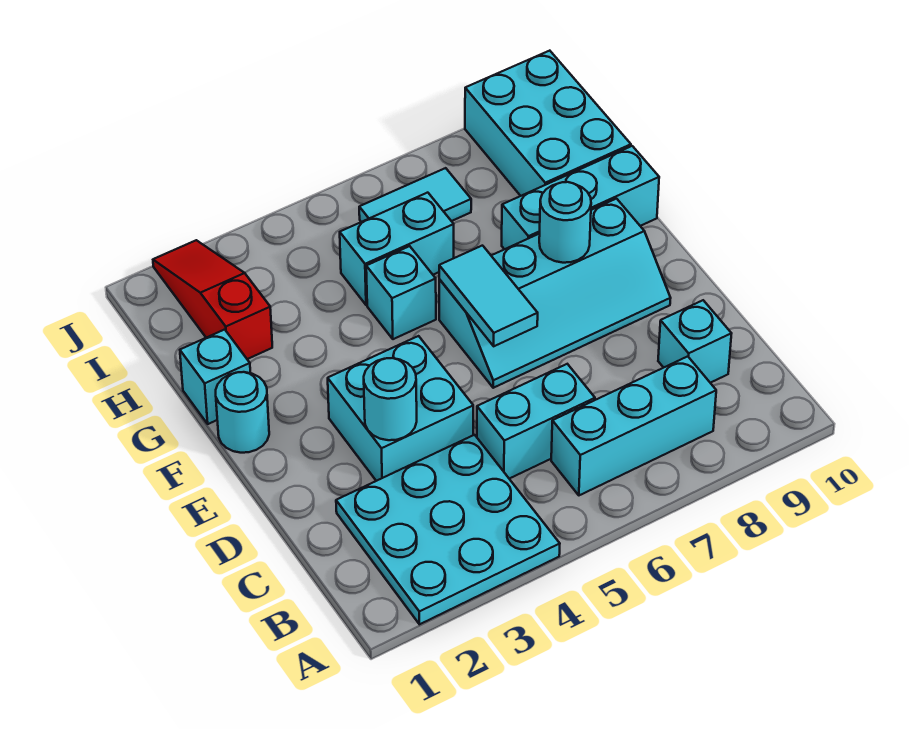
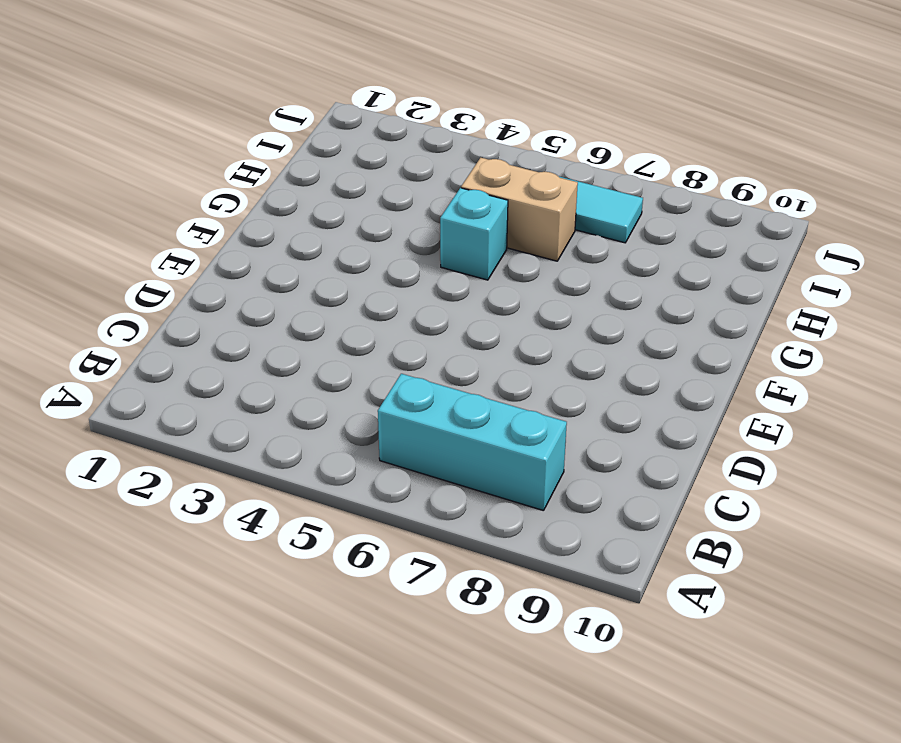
tan 1x2 brick [461,158,578,261] -> cyan 1x2 brick [340,193,454,305]
none -> cyan 3x3 plate [336,435,560,624]
none -> cyan 1x2 brick [477,364,595,479]
none -> cyan 1x1 brick [658,300,732,383]

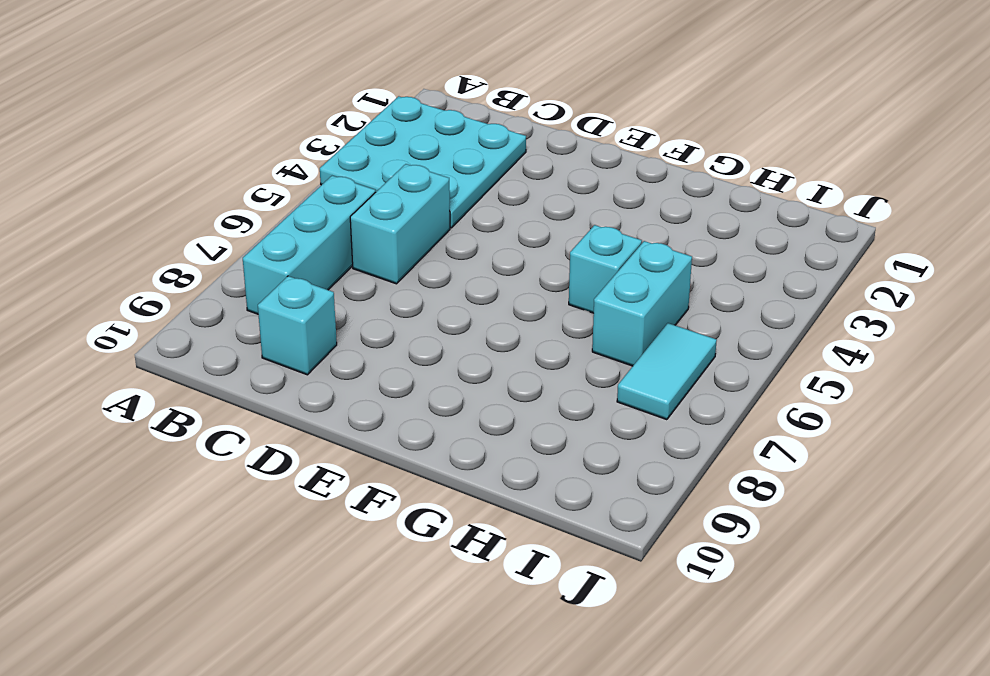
none -> cyan 2x2 brick [328,336,473,481]
none -> cyan 2x4 slope [439,199,671,388]
none -> cyan 1x1 round brick [216,372,269,453]

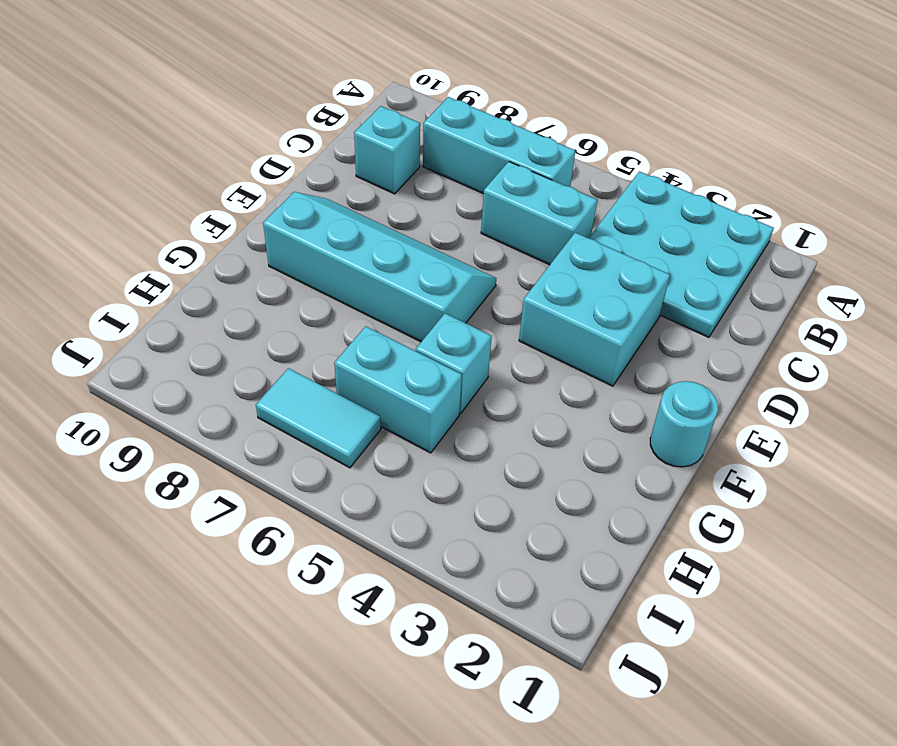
none -> cyan 1x1 brick [180,330,250,424]
none -> cyan 1x3 brick [502,146,659,249]
none -> red 1x3 slope [153,240,272,359]

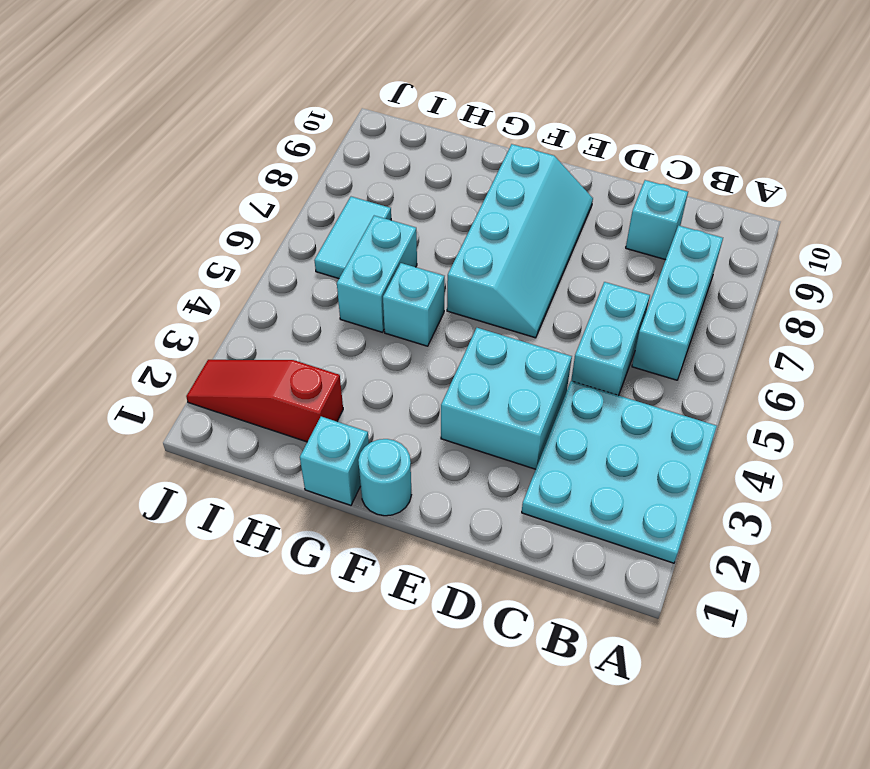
none -> cyan 1x3 brick [502,146,659,249]
none -> cyan 2x3 brick [465,51,631,196]
none -> cyan 1x1 round brick [364,358,417,440]

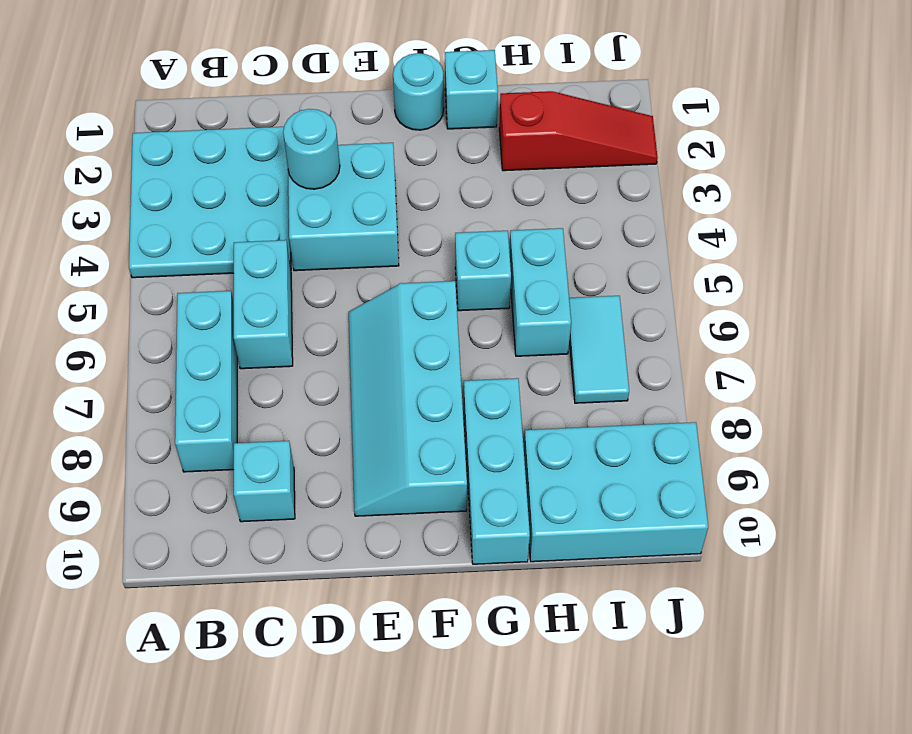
none -> cyan 1x2 tile [439,246,538,346]
none -> cyan 1x1 round brick [539,182,591,263]

